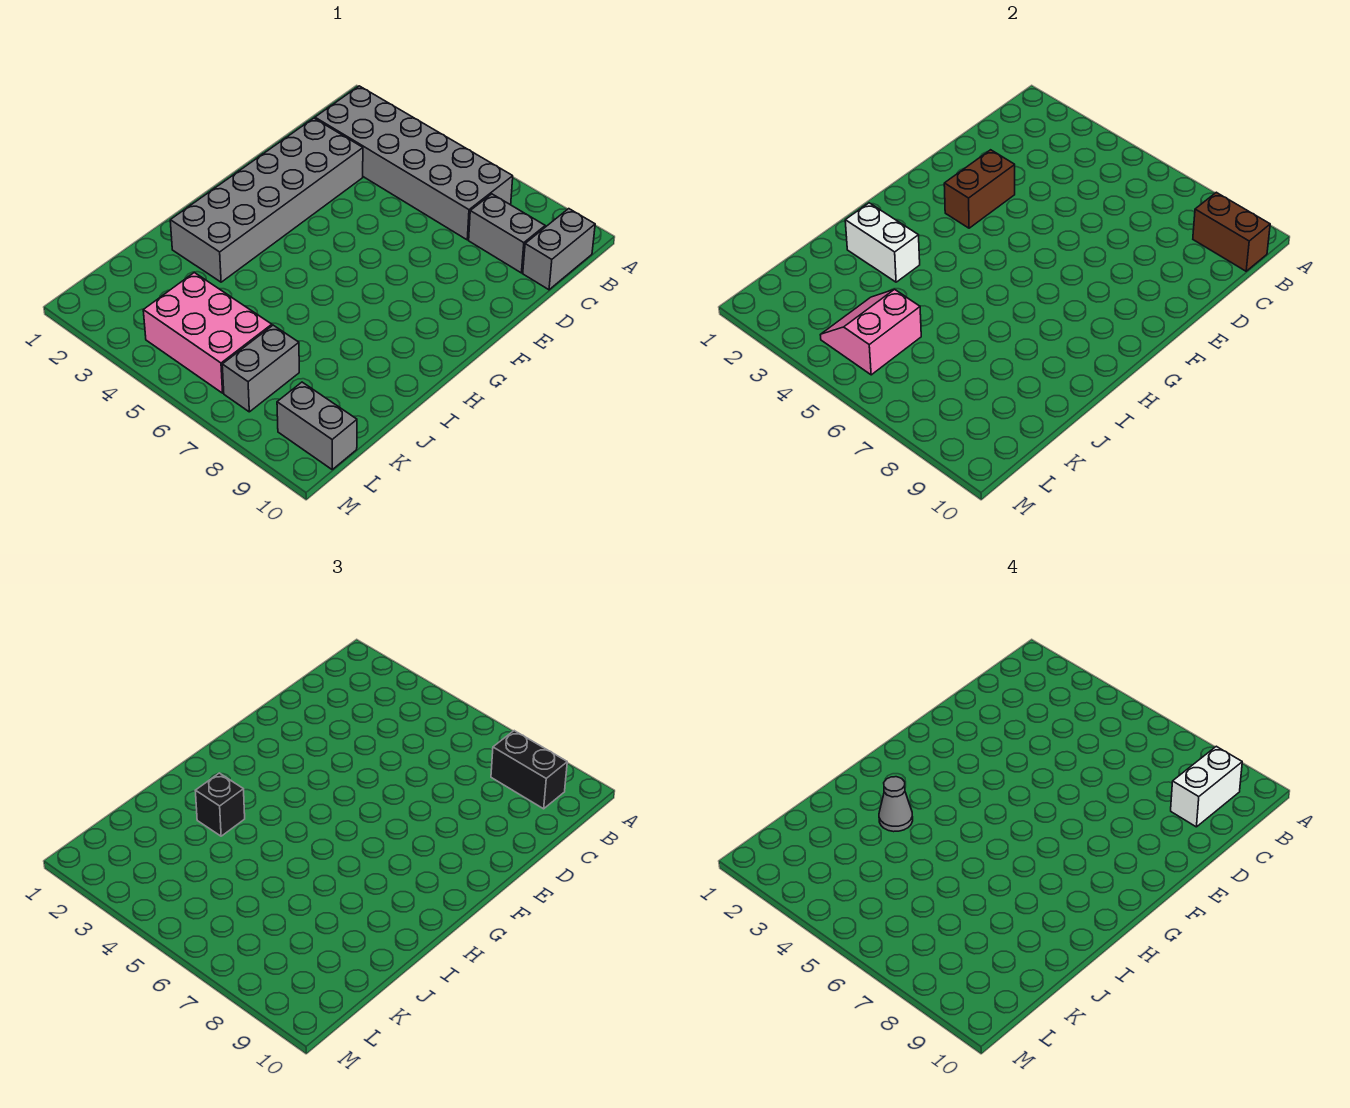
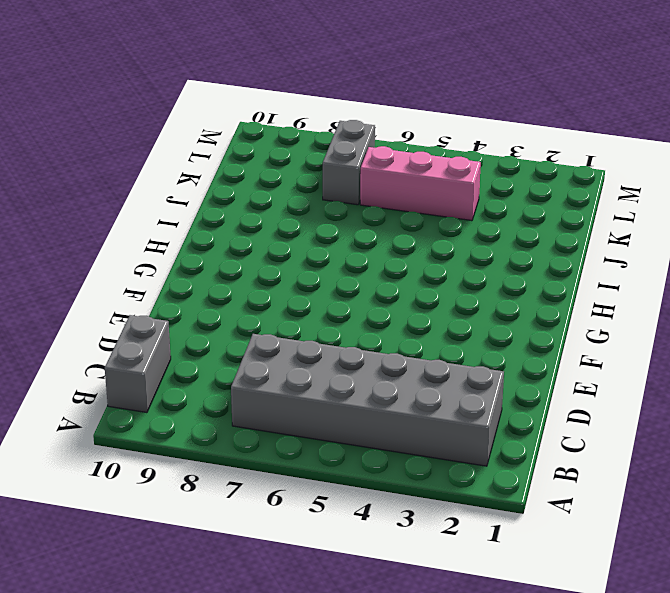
pink 1x3 brick [360,146,481,221] -> pink 2x3 brick [143,273,272,393]
none -> grey 1x2 brick [469,194,545,273]
none -> grey 2x6 brick [170,118,363,282]
none -> grey 1x2 brick [277,382,357,469]

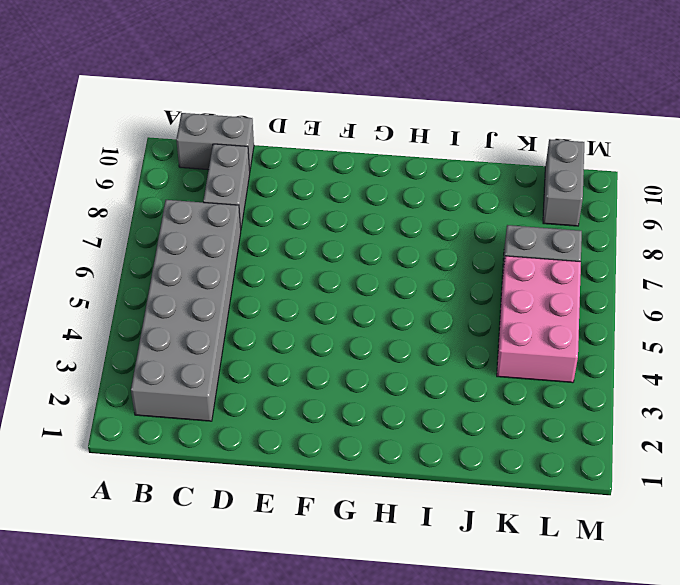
none -> grey 2x6 brick [170,118,363,282]
none -> brown 1x2 brick [1193,192,1270,271]
none -> brown 1x2 brick [944,150,1015,228]

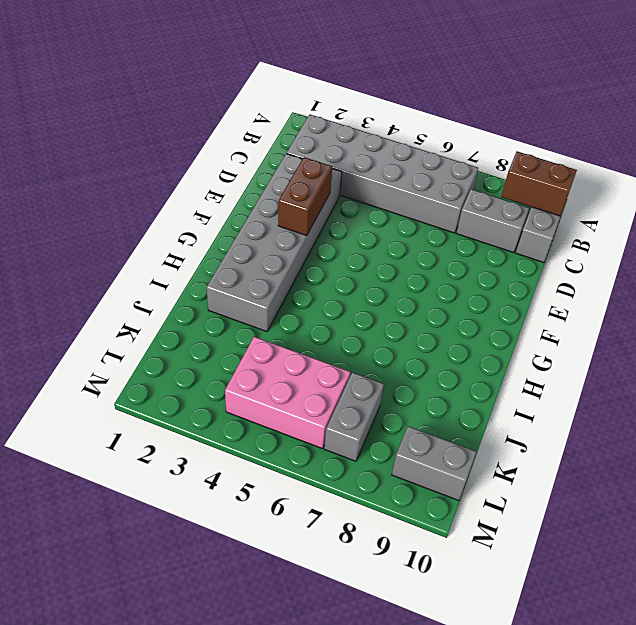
none -> white 1x2 brick [845,203,920,282]
none -> pink 2x2 slope [820,289,921,375]
none -> black 1x2 brick [491,731,567,809]

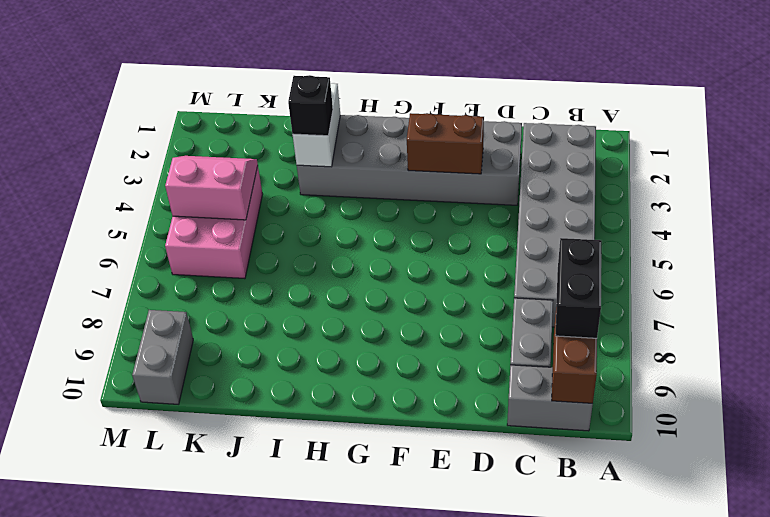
none -> grey 1x2 brick [222,325,299,412]
none -> white 1x2 brick [1171,746,1242,827]
none -> grey 1x1 cone [879,777,913,832]

